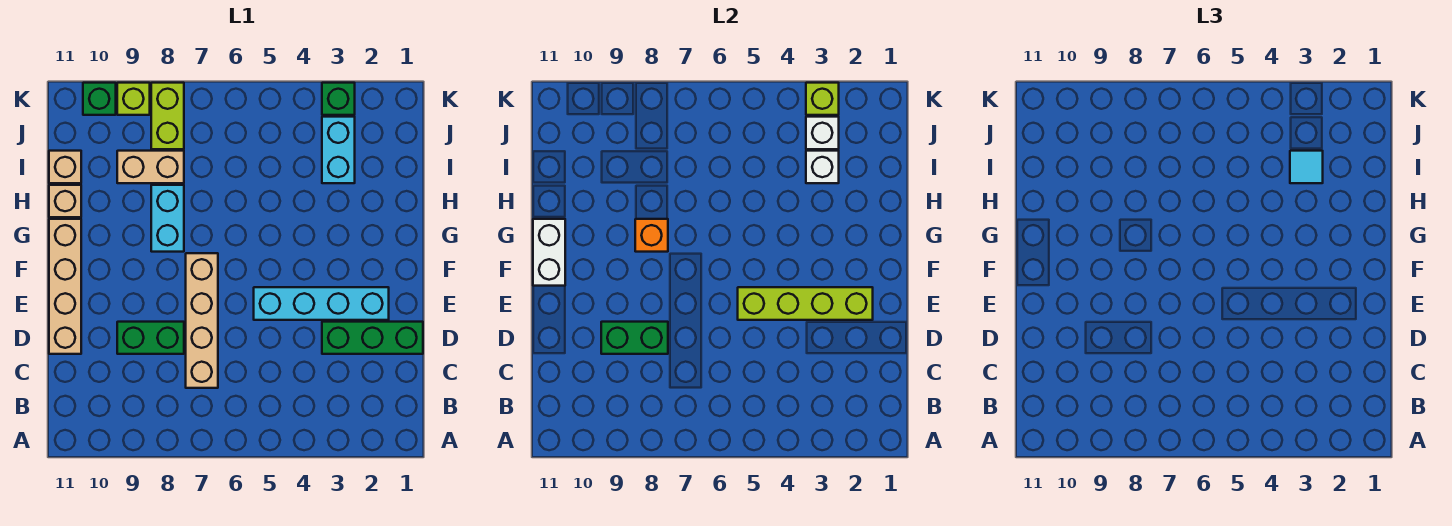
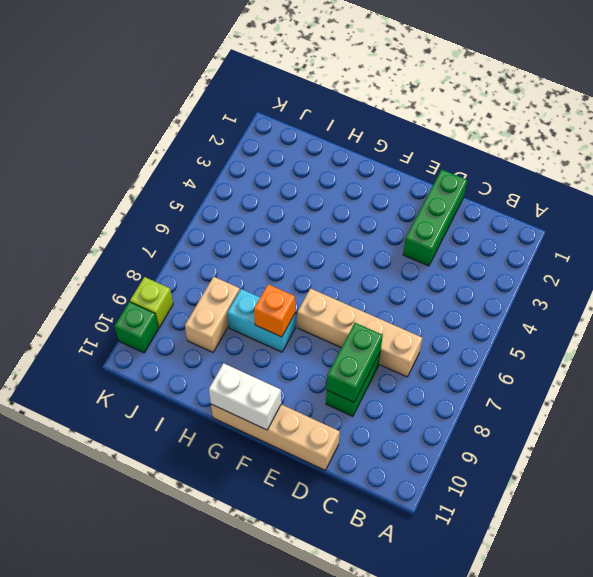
none -> cyan 1x4 brick [254,287,389,320]
none -> tan 1x1 brick [49,185,81,217]
none -> cyan 1x2 brick [322,117,355,183]

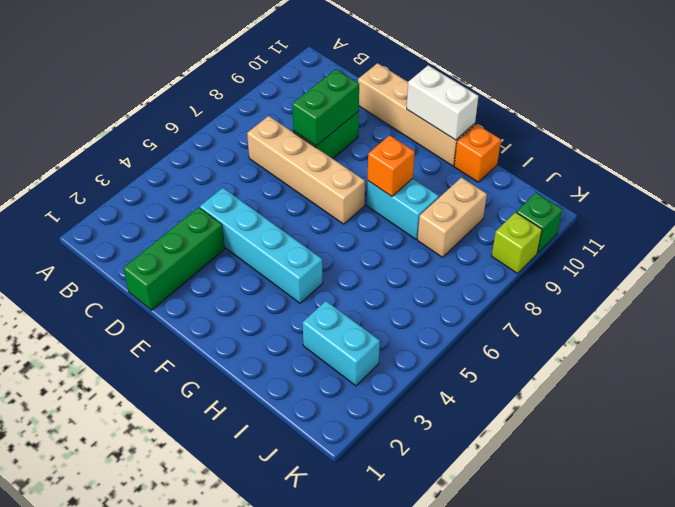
cyan 1x4 brick [200,188,323,303] -> cyan 1x4 brick turned to [254,287,389,320]
orange 1x1 brick [454,124,501,182] -> tan 1x1 brick [49,185,81,217]
none -> tan 1x1 brick [49,151,81,183]
none -> lime 1x2 brick [151,83,184,149]
none -> green 1x1 brick [322,83,355,115]

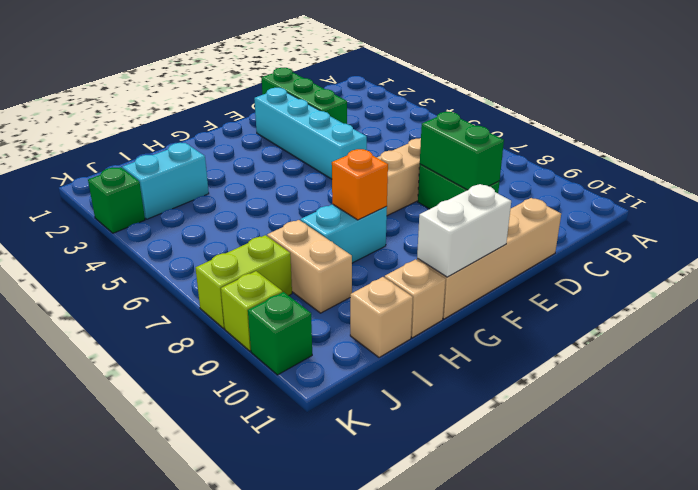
none -> lime 1x4 brick [738,287,873,320]
none -> white 1x1 brick [806,151,839,183]
none -> white 1x1 brick [806,117,839,149]

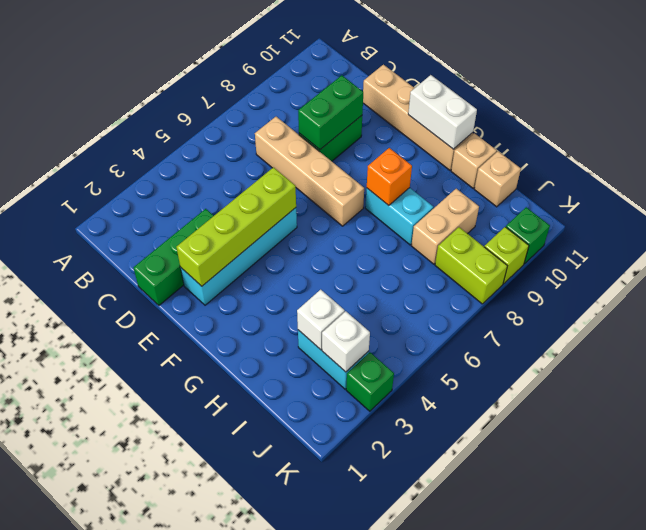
none -> lime 1x1 brick [806,83,839,115]
none -> cyan 1x1 tile [1290,151,1323,183]

